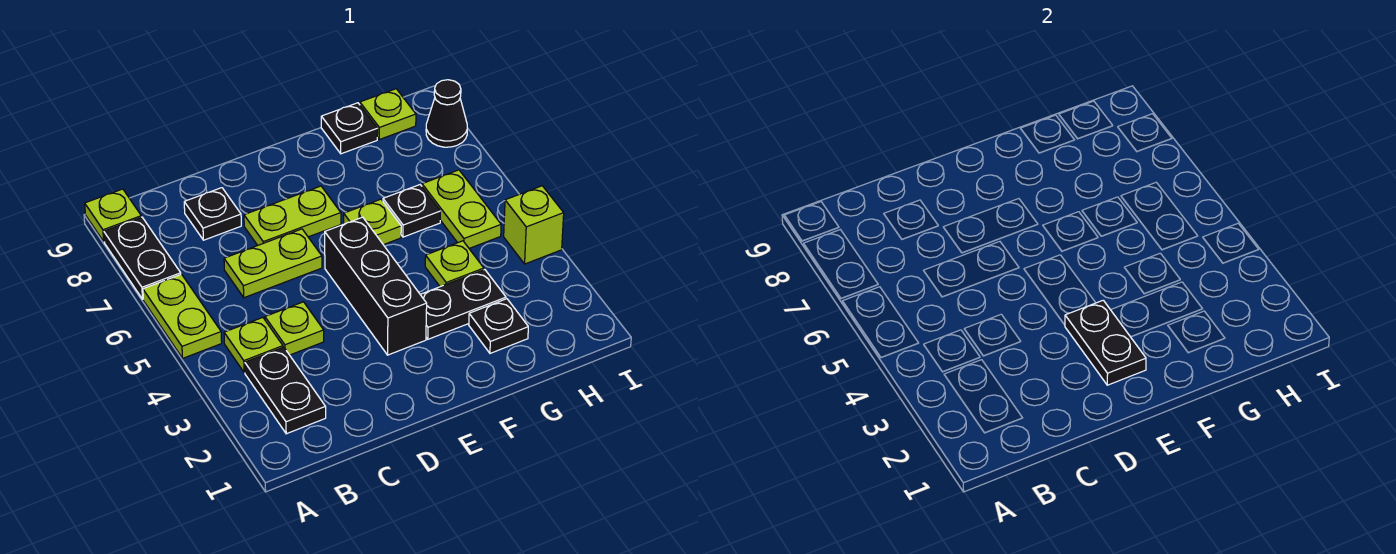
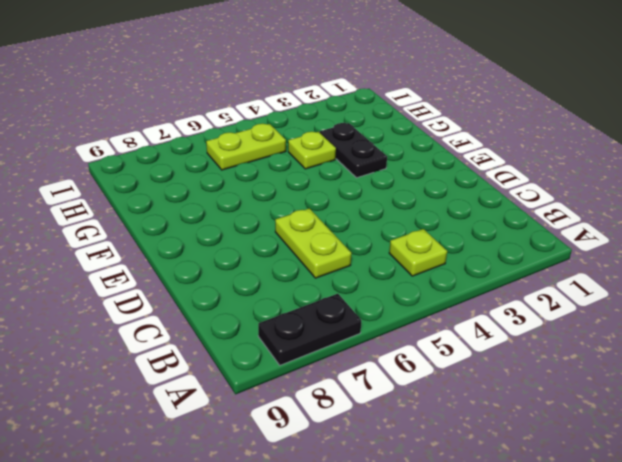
none -> lime 1x2 plate [143,274,222,358]
none -> lime 1x1 plate [85,189,141,242]
none -> black 1x2 plate [245,347,326,434]

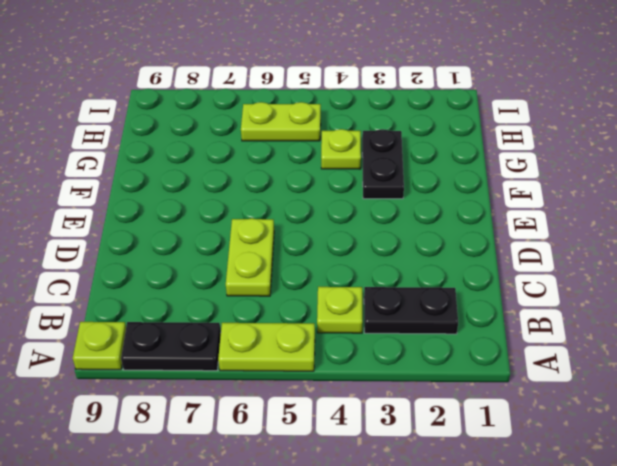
none -> lime 1x1 plate [265,302,324,355]
none -> black 1x1 plate [184,188,241,240]
none -> lime 1x2 plate [244,186,341,245]

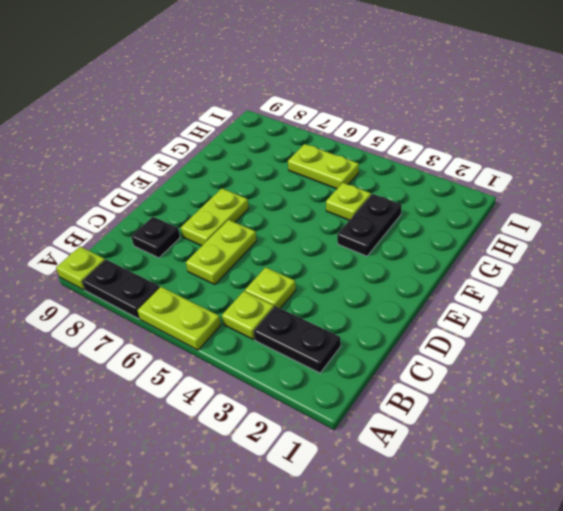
none -> black 1x3 brick [325,217,427,355]
none -> lime 1x1 plate [344,199,401,245]
none -> black 1x1 plate [469,299,528,353]

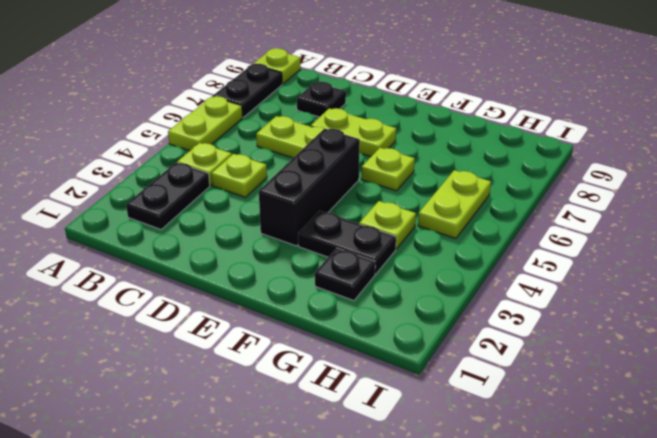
none -> black 1x1 plate [383,185,440,237]
none -> black 1x1 plate [321,103,378,154]
none -> lime 1x1 plate [360,89,416,139]

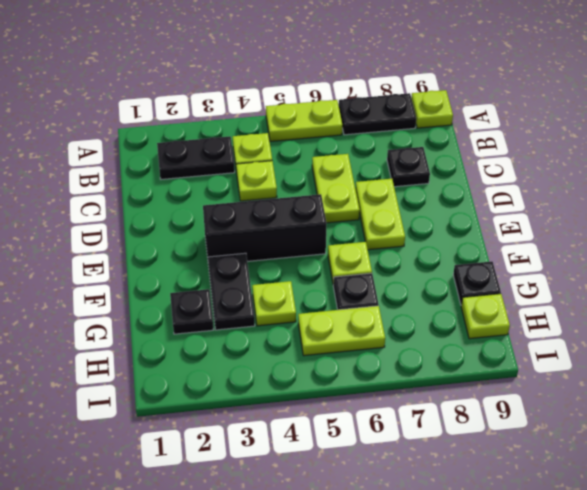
none -> lime 1x1 brick [504,186,564,264]
none -> black 1x1 cone [426,80,467,147]
none -> black 1x2 plate [1065,300,1146,385]

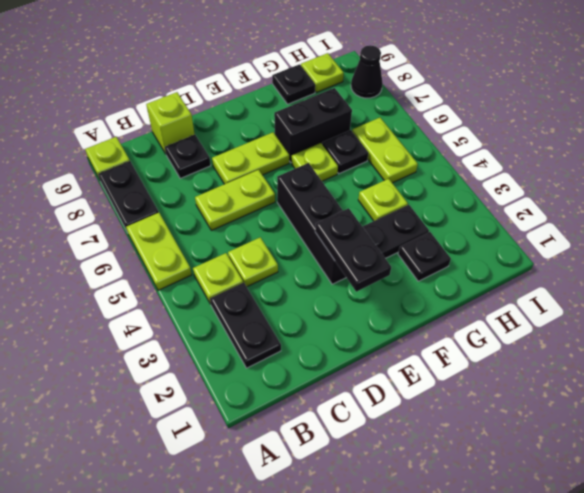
lime 1x1 brick [146,92,195,154] -> lime 1x1 brick moved to [504,186,564,264]
black 1x2 brick [274,88,352,163] -> none

